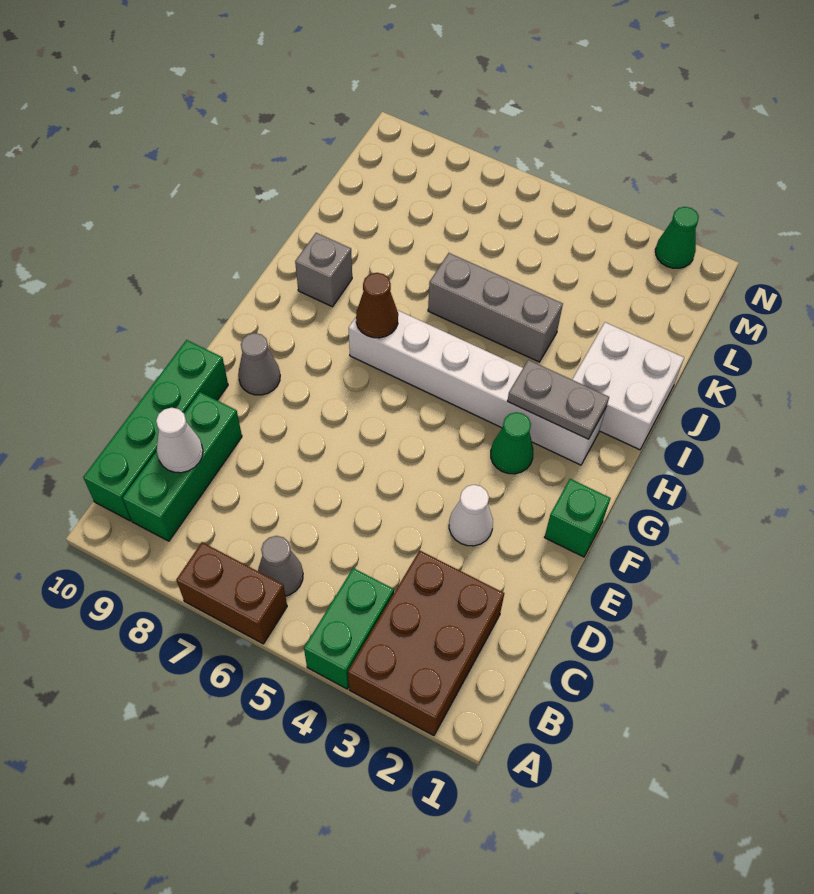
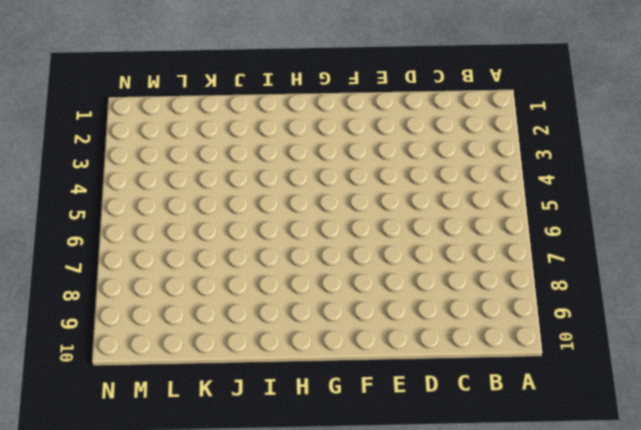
none -> brown 2x3 brick [348,550,504,736]
none -> green 1x2 brick [304,568,394,689]
none -> brown 1x2 brick [176,542,287,644]

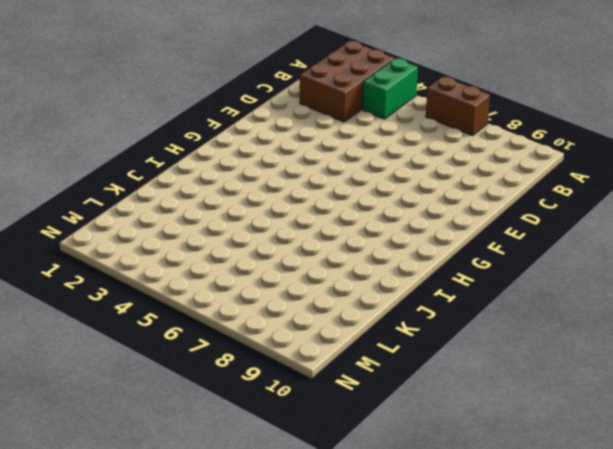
none -> grey 1x1 cone [258,536,303,596]
none -> green 1x3 brick [123,392,242,541]
none -> green 1x4 brick [83,340,228,521]

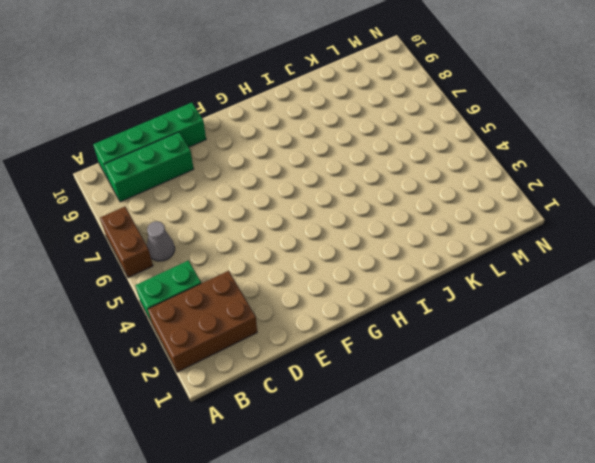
none -> white 1x1 cone [449,485,493,546]
none -> green 1x1 brick [544,479,611,557]
none -> grey 1x1 cone [238,333,280,395]

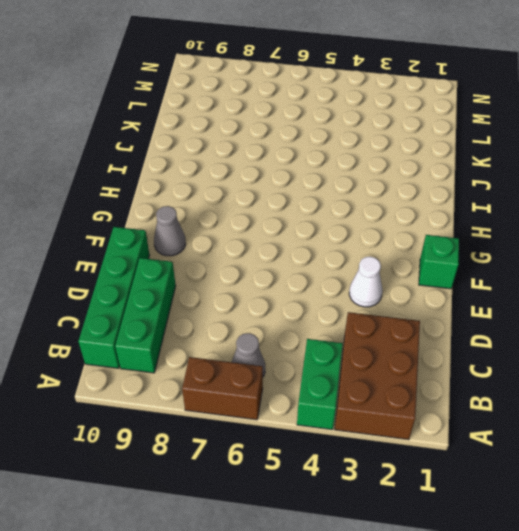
none -> green 1x1 cone [491,412,533,474]
none -> white 1x6 brick [349,310,606,465]
none -> white 2x2 brick [572,322,684,450]

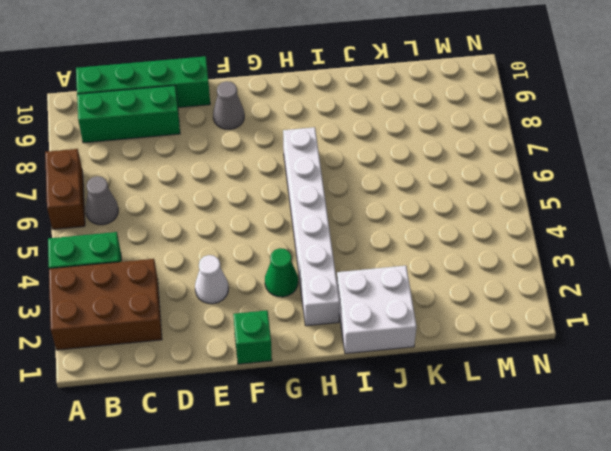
none -> grey 1x1 brick [295,233,352,307]
none -> grey 1x3 brick [428,253,563,362]
none -> green 1x1 cone [655,207,699,268]

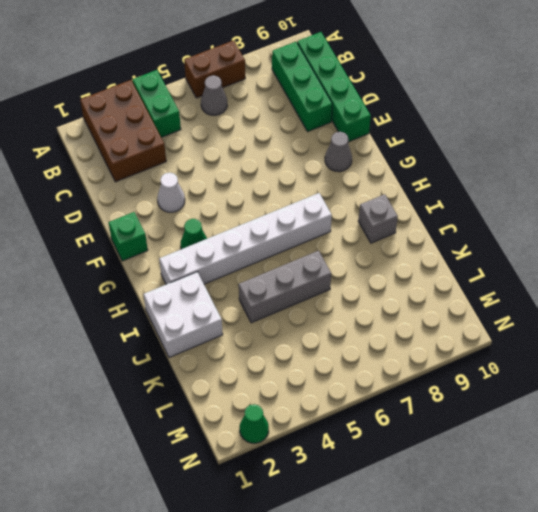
none -> white 1x1 cone [156,408,203,473]
none -> grey 1x2 plate [508,360,609,439]
none -> brown 1x1 cone [356,273,398,338]

